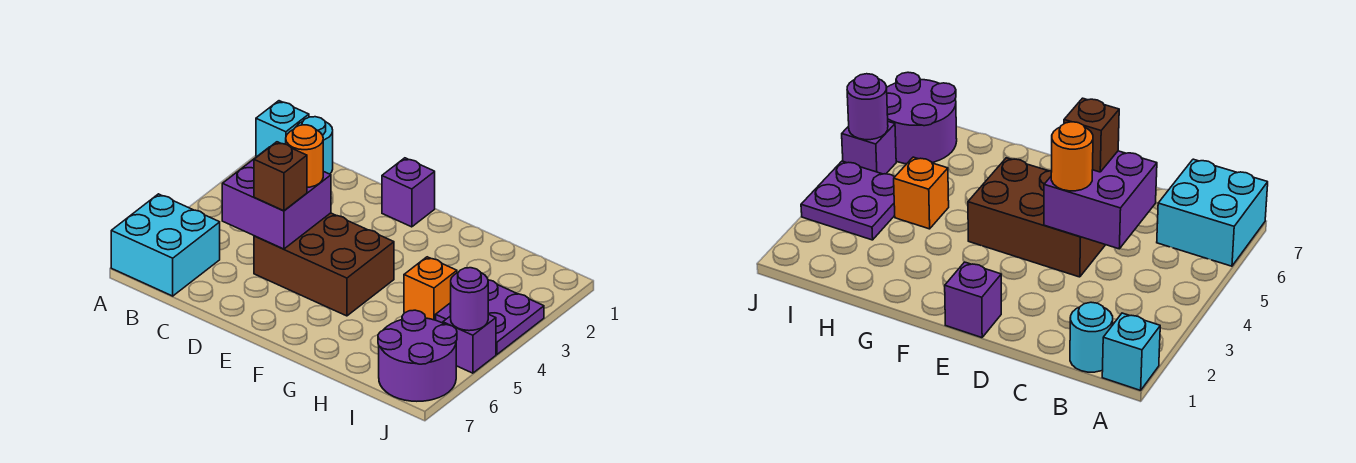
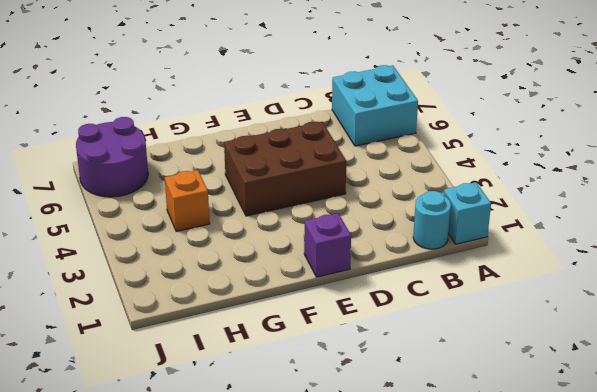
none -> purple 2x2 plate [436,280,544,354]
none -> purple 1x1 brick [443,314,496,373]
none -> purple 2x2 brick [222,148,331,249]

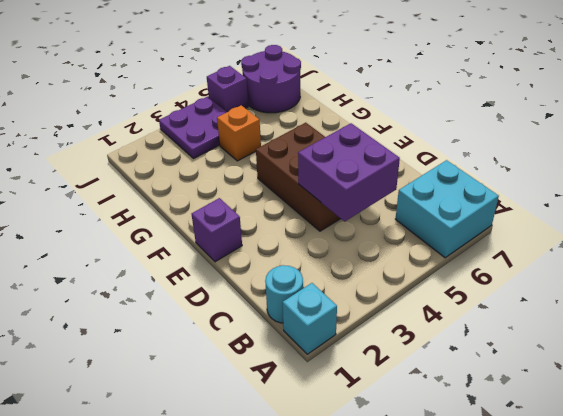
none -> purple 1x1 round brick [451,268,488,331]
none -> orange 1x1 round brick [286,125,323,187]
none -> brown 1x1 brick [254,142,307,211]

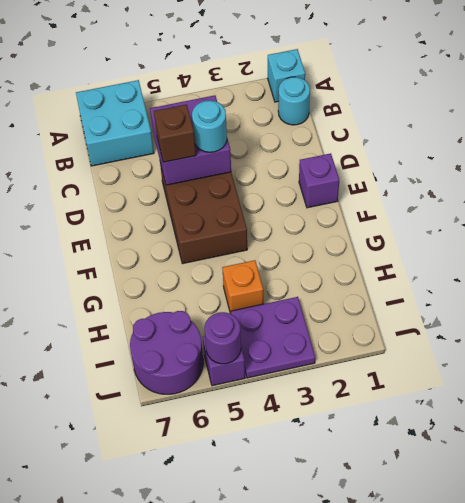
cyan 1x1 round brick [192,100,227,152] -> orange 1x1 round brick [286,125,323,187]

